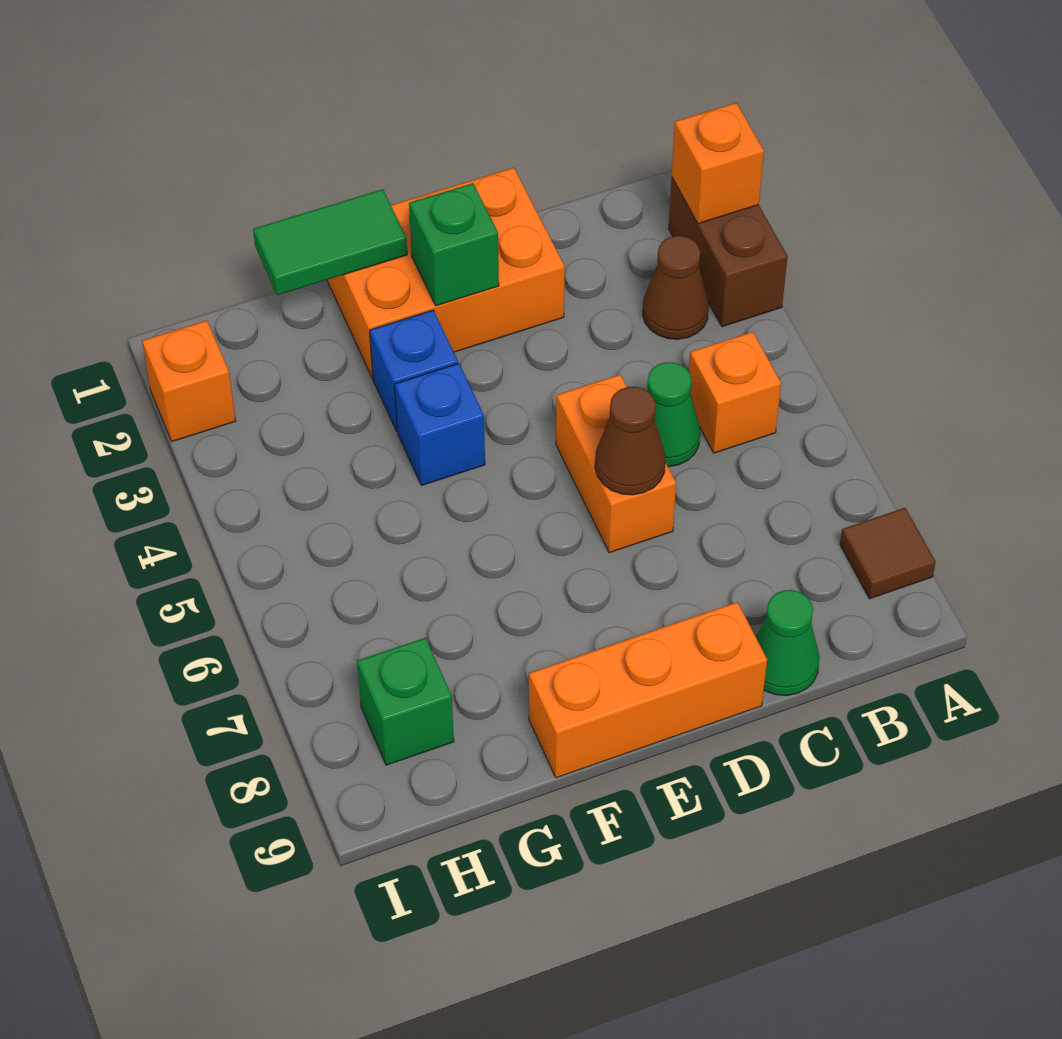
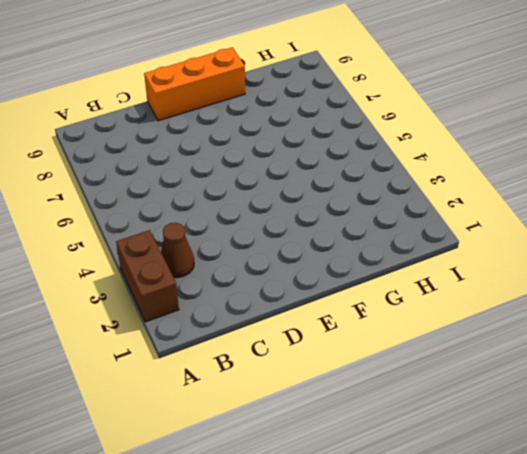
none -> brown 1x1 tile [840,508,936,599]
none -> orange 1x1 brick [689,332,781,453]
none -> green 1x1 cone [647,362,700,467]

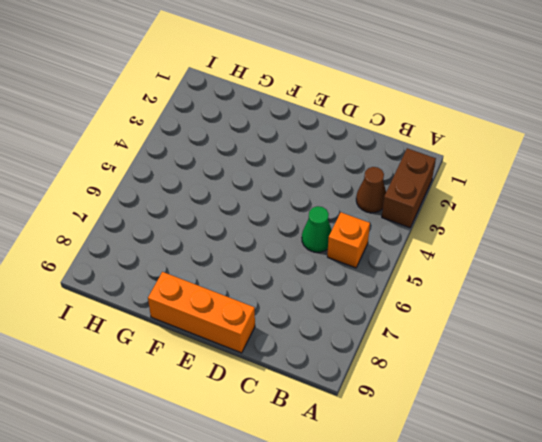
none -> brown 1x1 tile [840,508,936,599]
none -> green 1x1 cone [756,590,819,696]
none -> orange 2x3 brick [327,168,565,378]

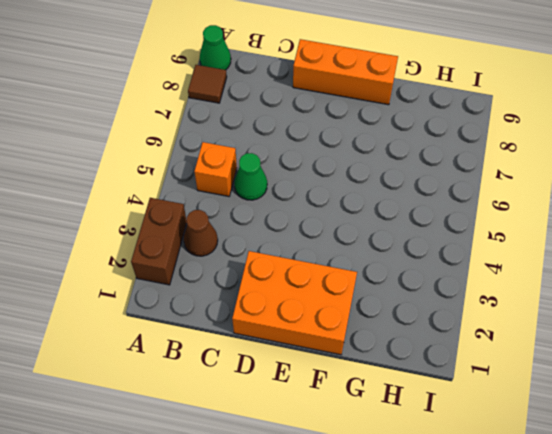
green 1x1 cone [200,25,231,70] -> green 1x1 cone moved to [756,590,819,696]
none -> orange 1x2 brick [556,375,676,553]
none -> blue 1x1 brick [370,310,458,431]
none -> blue 1x1 brick [395,364,485,486]

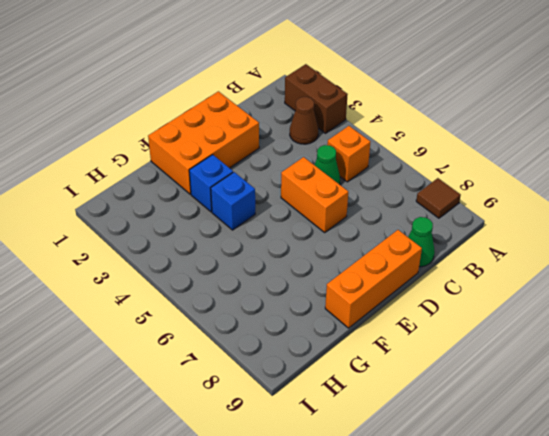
none -> green 1x1 brick [357,638,454,765]
none -> orange 1x1 brick [142,321,236,441]
none -> orange 1x1 brick [672,103,764,224]

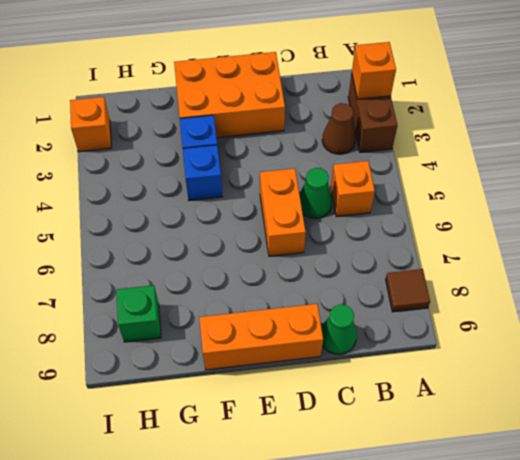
none -> brown 1x1 cone [595,387,666,495]
none -> green 1x1 brick [409,183,499,306]
none -> green 1x2 tile [253,189,407,295]

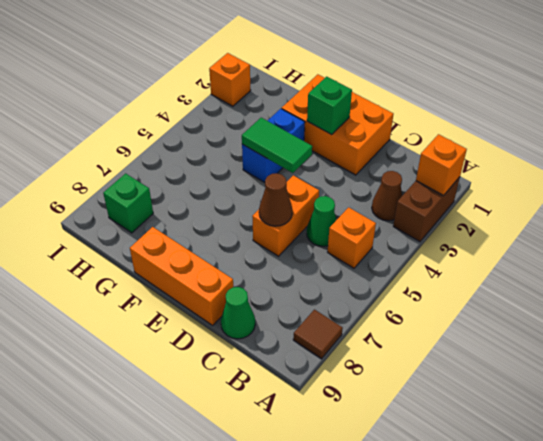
green 1x2 tile [242,118,312,173] -> green 1x2 tile moved to [253,189,407,295]

